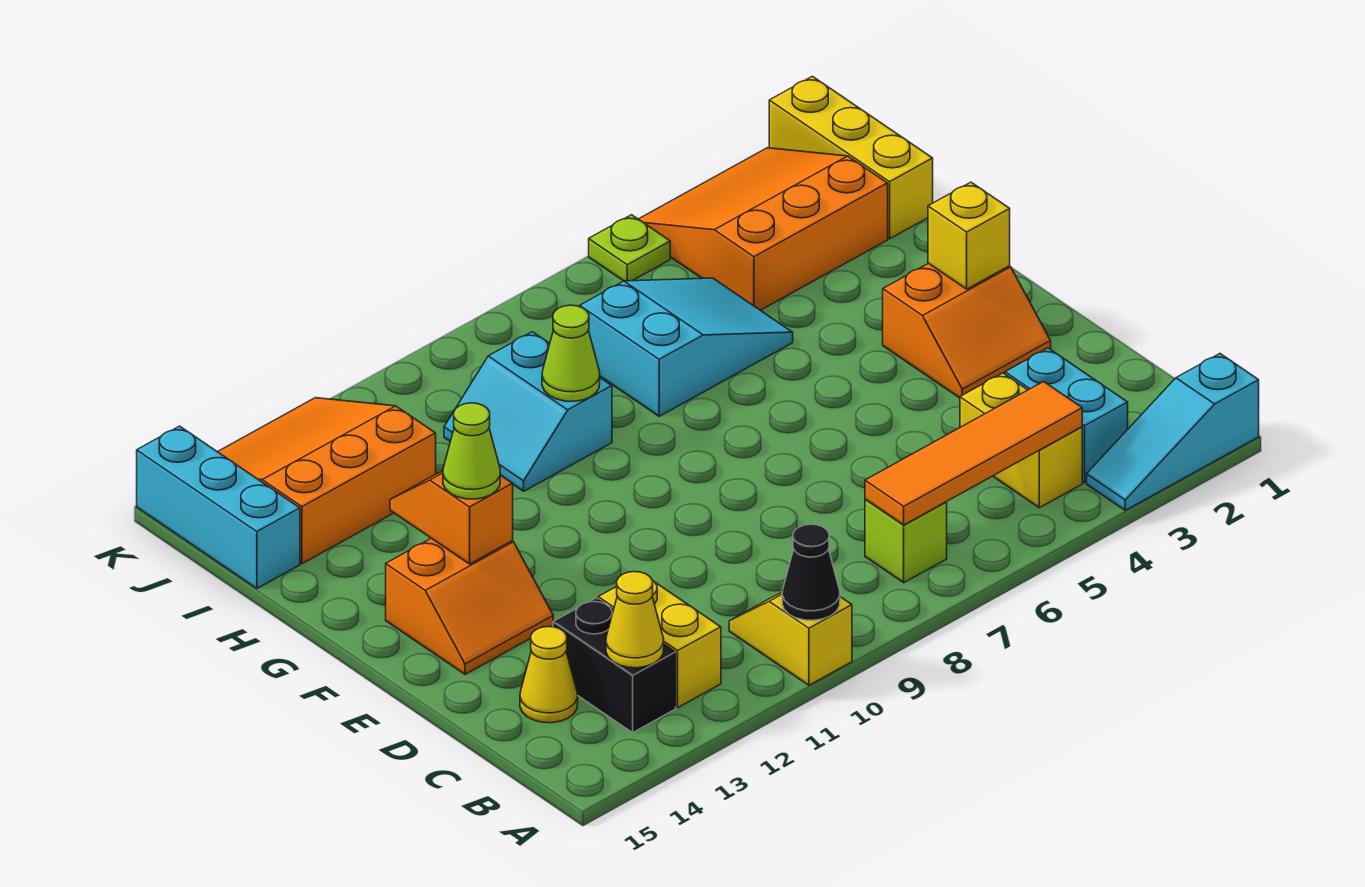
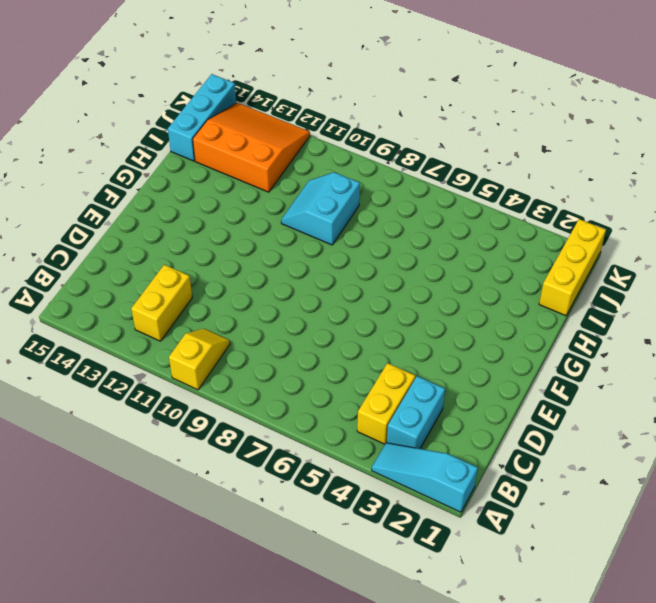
none -> lime 1x1 brick [865,499,947,583]
none -> black 1x2 brick [553,598,676,733]
none -> yellow 1x1 cone [520,627,578,723]

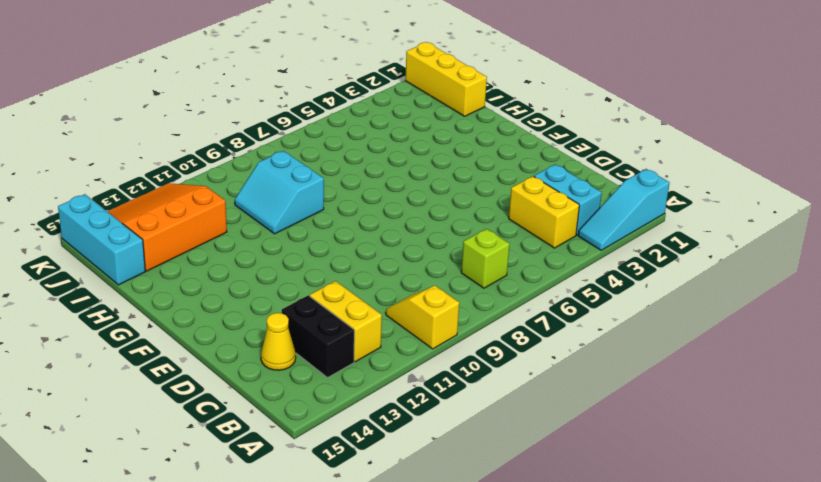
none -> orange 2x2 slope [883,263,1051,398]
none -> orange 2x2 slope [386,538,553,674]
none -> cyan 2x3 slope [580,278,793,416]

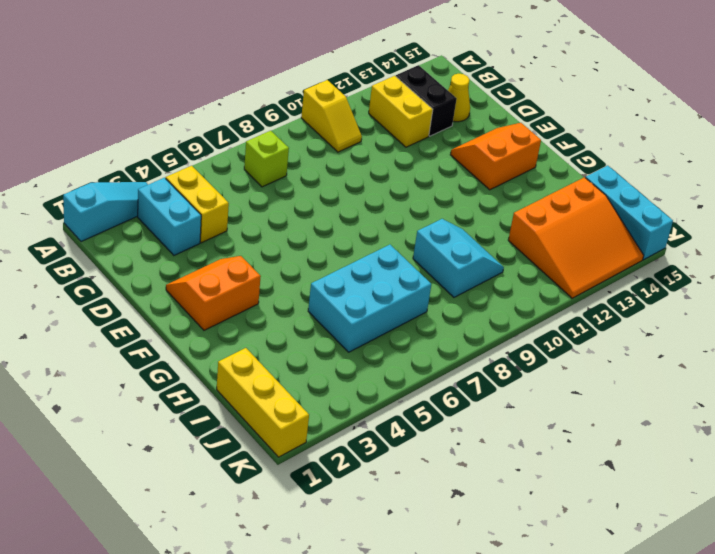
cyan 2x3 brick [308,245,431,352] -> cyan 2x3 slope [580,278,793,416]
none -> orange 3x3 slope [639,148,888,310]
none -> lime 1x1 plate [589,215,670,281]
none -> black 1x1 cone [782,524,840,620]

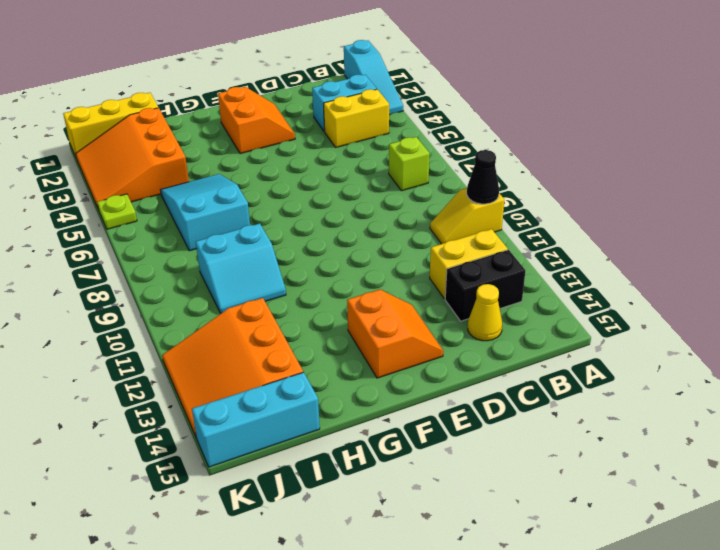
none -> orange 1x4 tile [865,382,1082,525]
none -> yellow 1x1 cone [606,572,664,668]
none -> yellow 1x1 brick [928,182,1010,289]

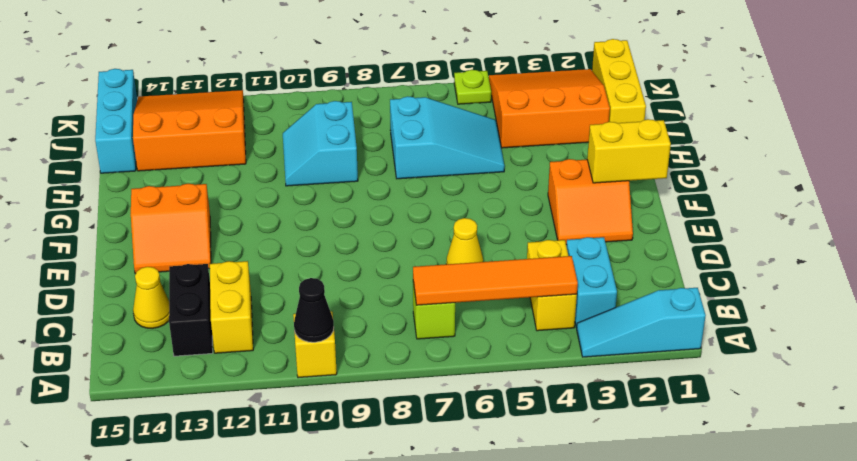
yellow 1x1 cone [446,218,483,264] -> yellow 1x1 cone moved to [606,572,664,668]
yellow 1x2 brick [587,119,671,183] -> yellow 1x1 brick [928,182,1010,289]
none -> orange 1x2 slope [390,471,513,564]
none -> lime 1x1 cone [542,305,600,401]
none -> lime 1x1 cone [443,403,500,499]

